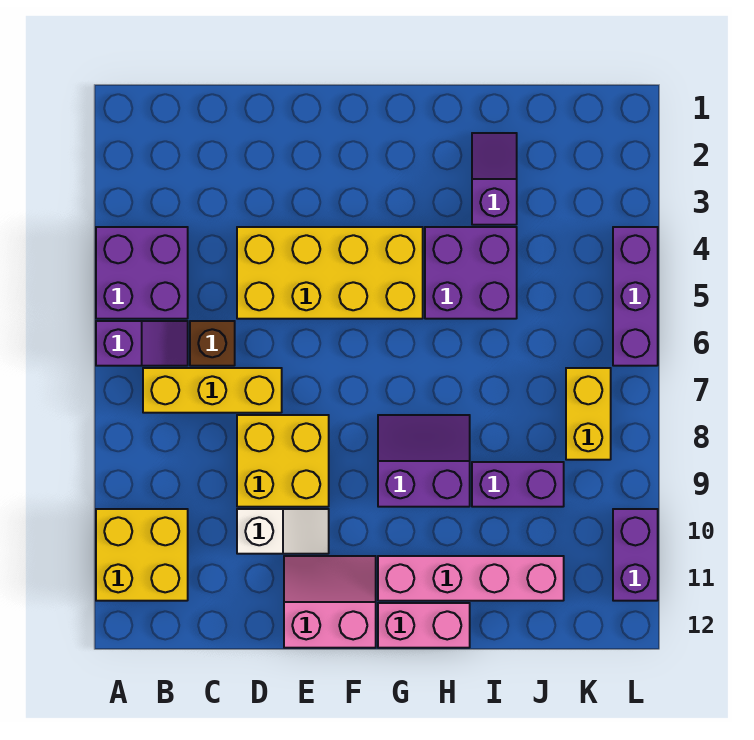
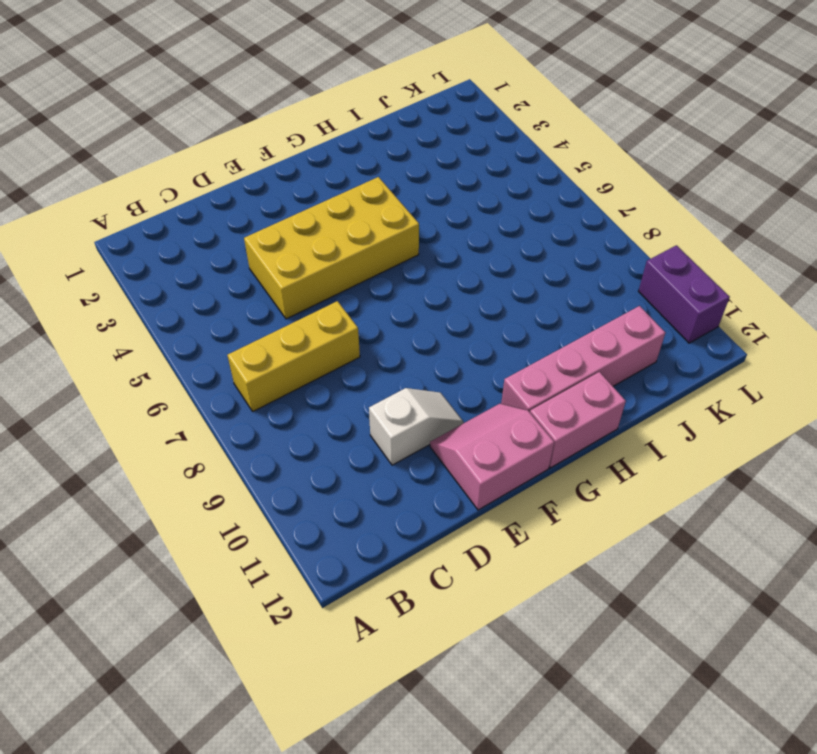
none -> purple 2x2 brick [96,227,188,319]
none -> purple 1x2 slope [96,321,188,366]
none -> yellow 2x2 brick [96,509,188,601]

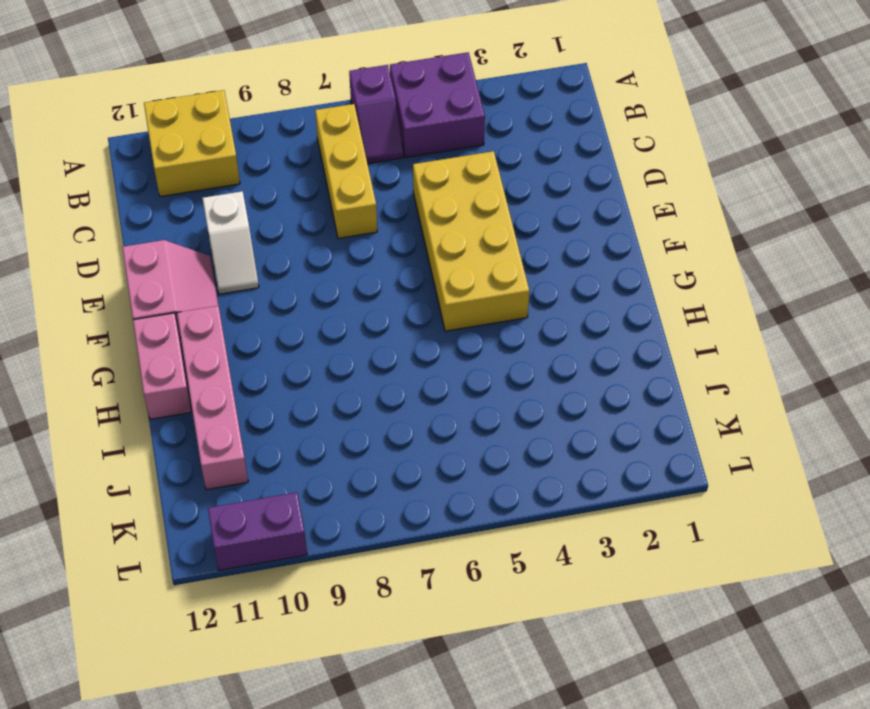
none -> brown 1x1 brick [190,321,235,366]
none -> yellow 2x2 brick [237,415,329,507]
none -> purple 2x2 slope [378,415,470,507]

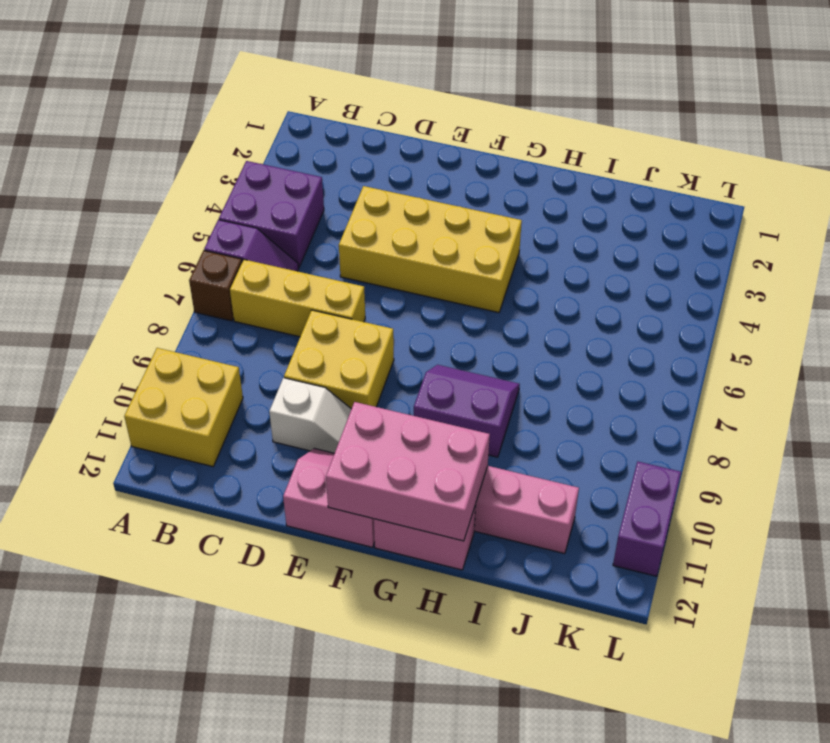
brown 1x1 brick [189,250,242,321] -> brown 1x1 brick moved to [190,321,235,366]
pink 2x3 brick [326,402,490,541] -> none
none -> purple 2x2 brick [425,227,517,319]
none -> purple 1x2 slope [472,133,517,225]
none -> purple 1x2 brick [472,462,564,507]

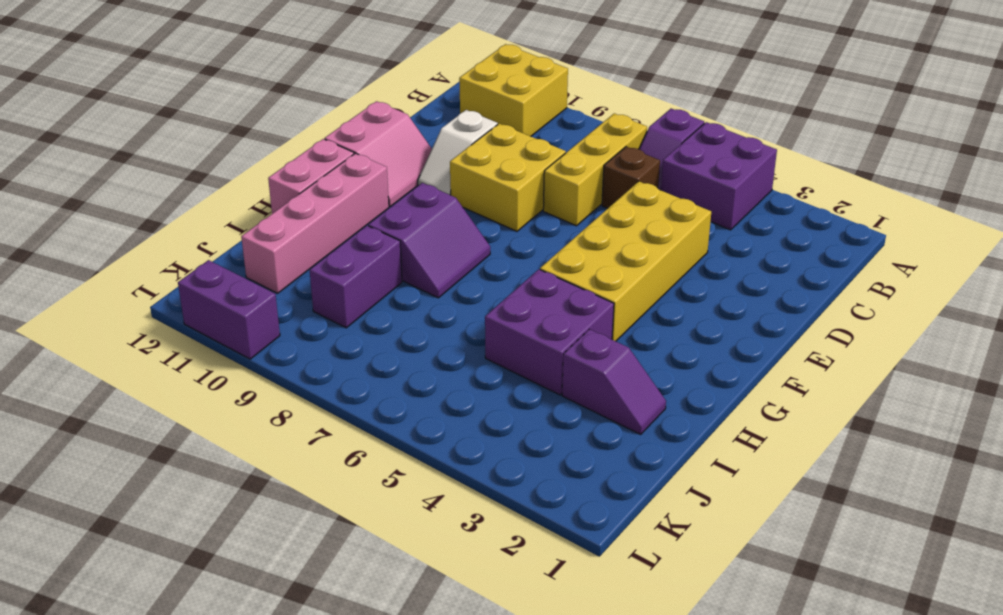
none -> yellow 1x2 brick [566,368,611,460]
none -> purple 1x3 brick [613,227,658,366]

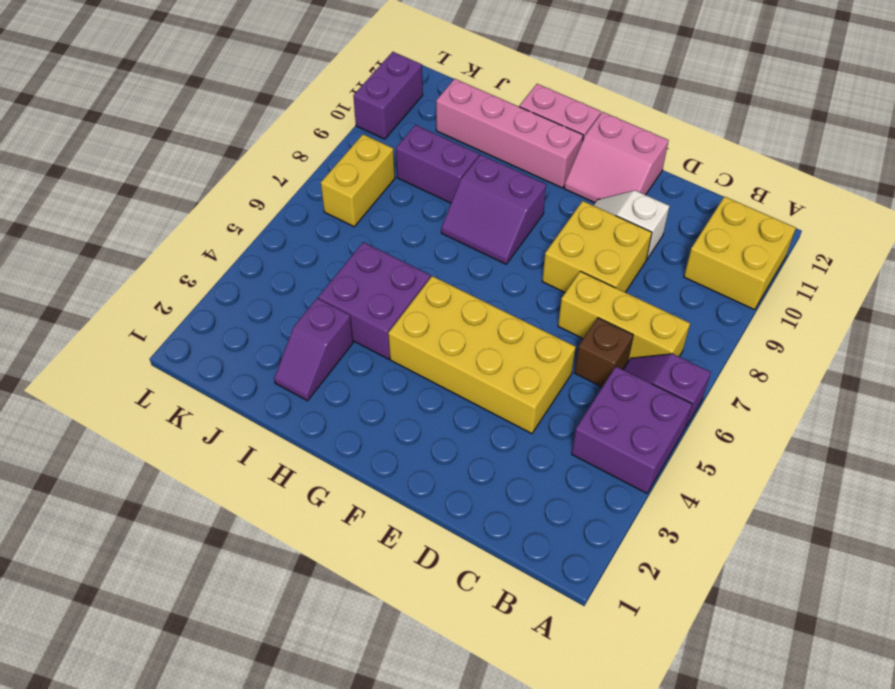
none -> purple 1x3 brick [613,227,658,366]

